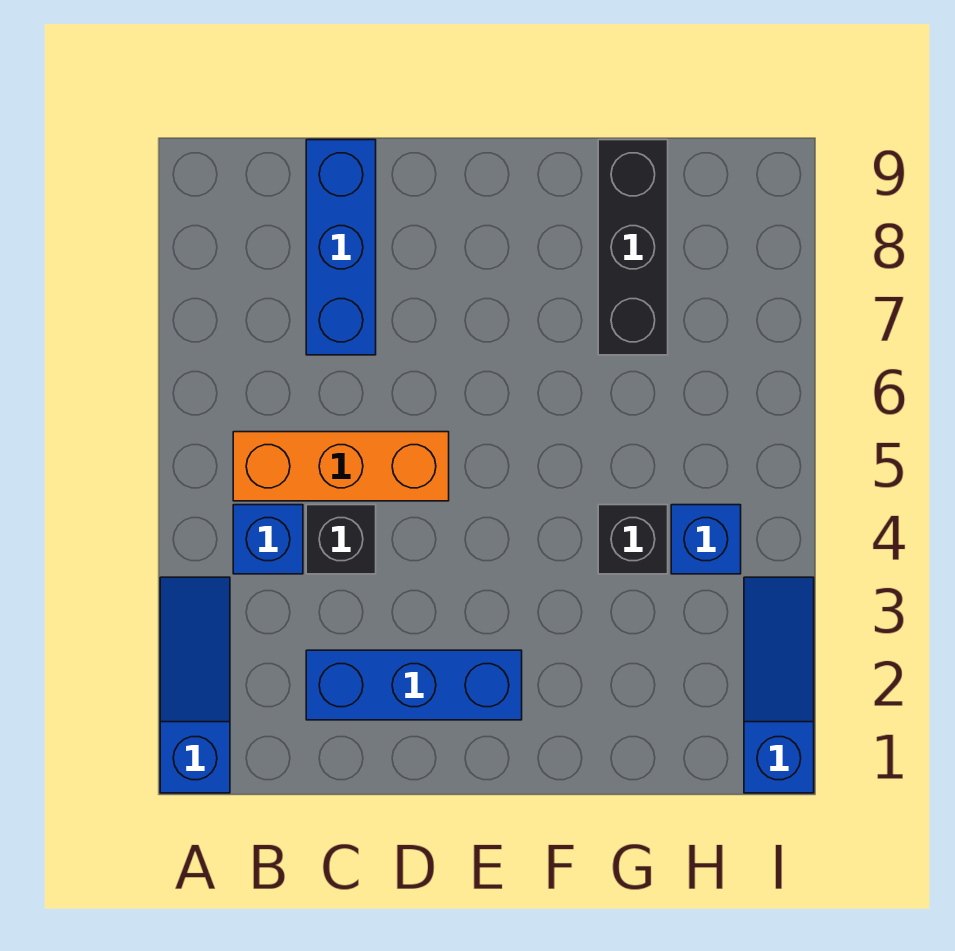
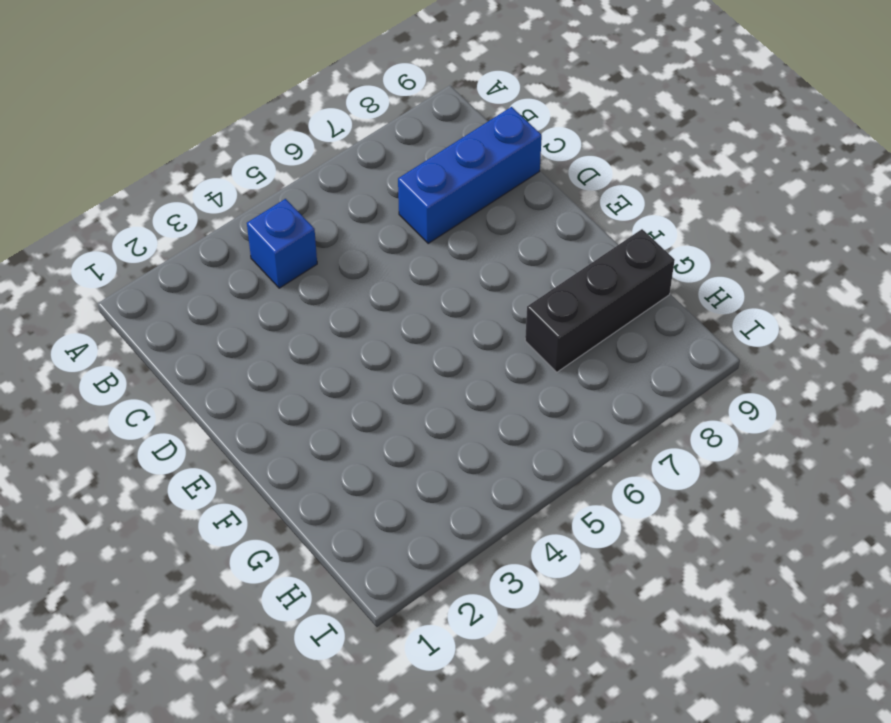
none -> blue 1x3 slope [160,577,230,793]
none -> orange 1x3 brick [233,432,449,501]

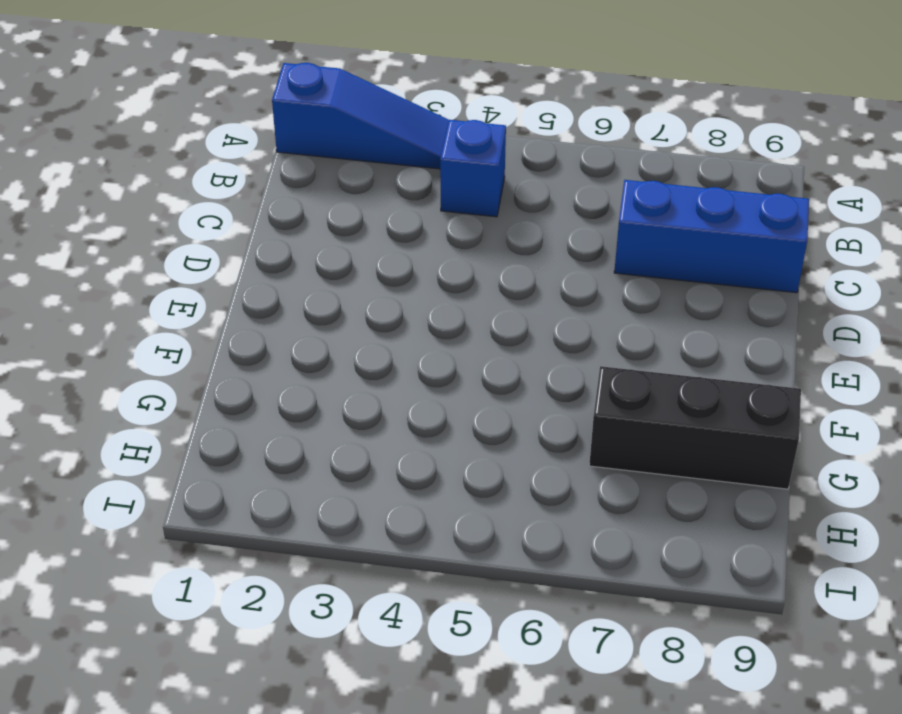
none -> orange 1x3 brick [233,432,449,501]
none -> blue 1x3 brick [306,650,522,720]

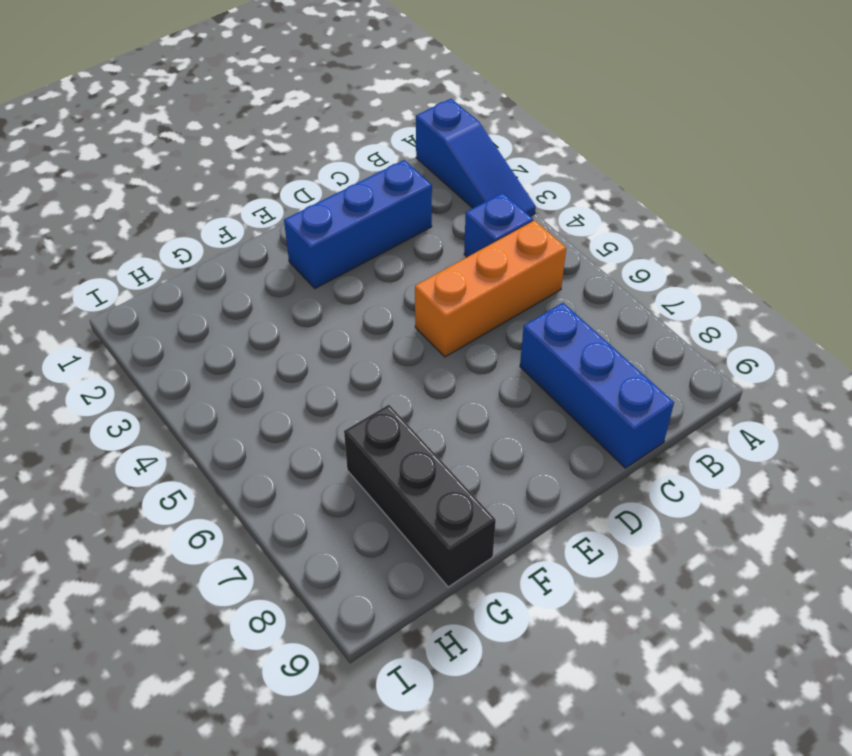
none -> black 1x1 brick [306,505,376,574]
none -> black 1x1 brick [598,505,668,574]

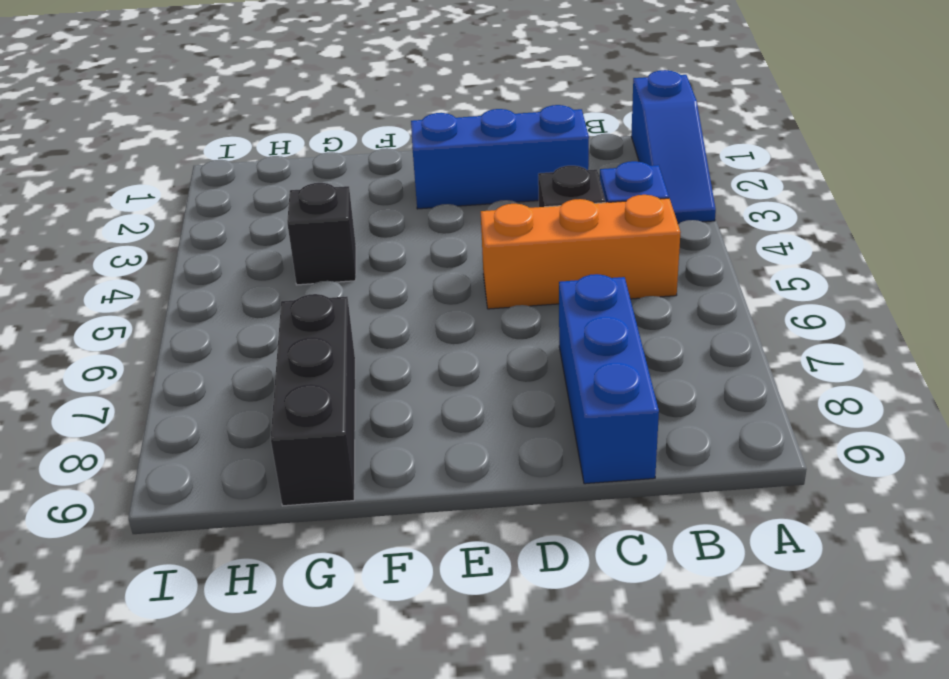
none -> blue 1x1 brick [671,505,741,574]
none -> blue 1x3 slope [744,577,814,793]

